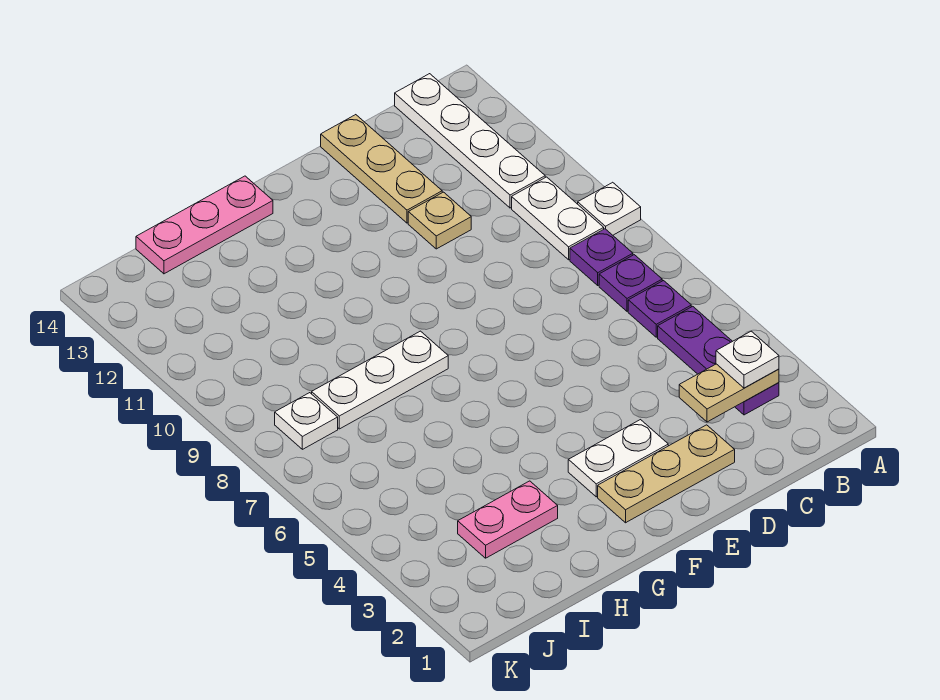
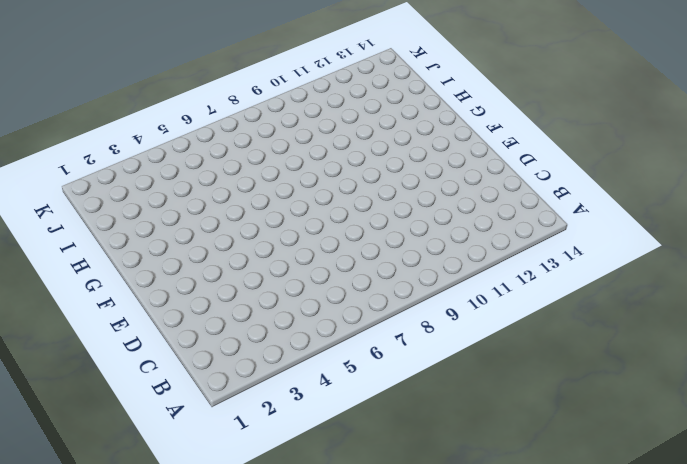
none -> white 1x1 plate [578,182,641,235]
none -> purple 1x3 plate [658,306,779,415]
none -> purple 1x1 plate [628,281,691,337]

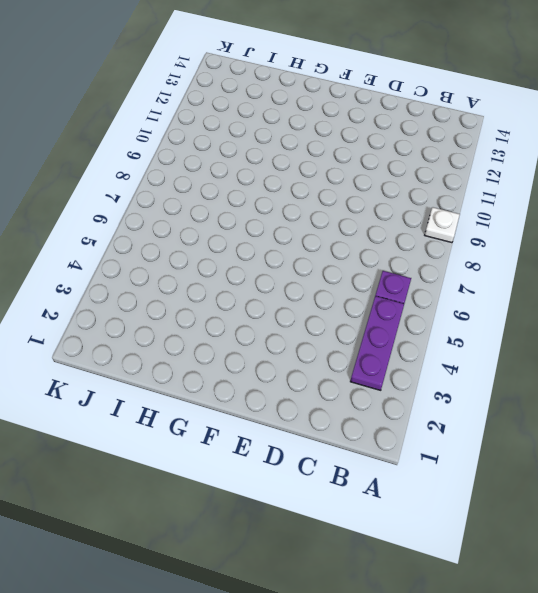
none -> purple 1x1 plate [599,255,662,311]
none -> purple 1x1 plate [570,229,633,285]
none -> white 1x2 plate [512,177,604,260]

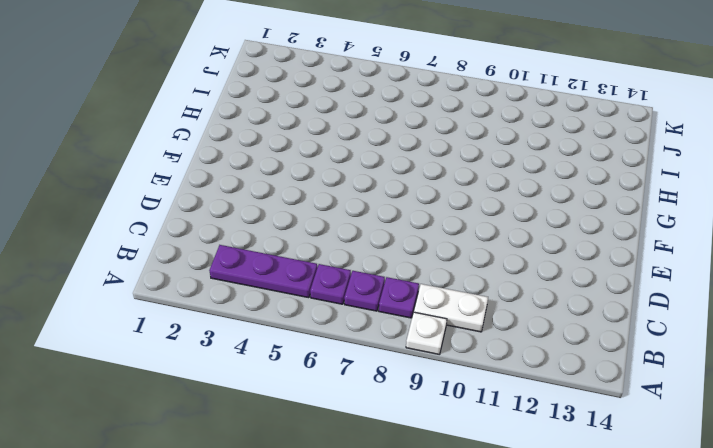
none -> white 1x4 plate [395,74,545,208]
none -> tan 1x3 plate [598,425,735,523]
none -> tan 1x1 plate [408,192,471,249]

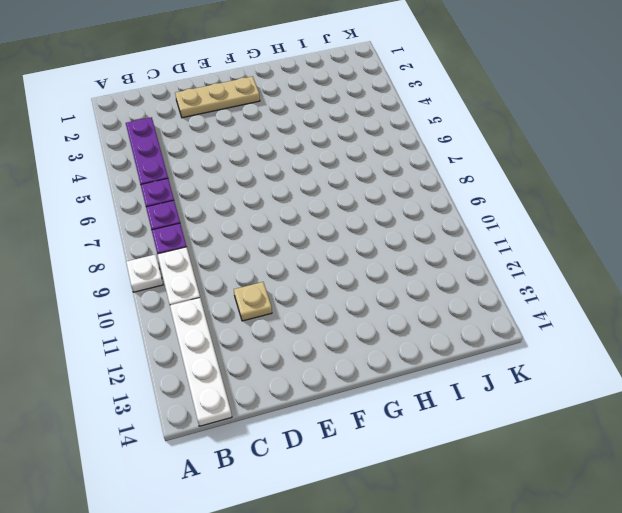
none -> tan 1x3 plate [321,115,442,223]
none -> white 1x2 plate [568,420,668,497]
none -> white 1x3 plate [312,331,448,429]

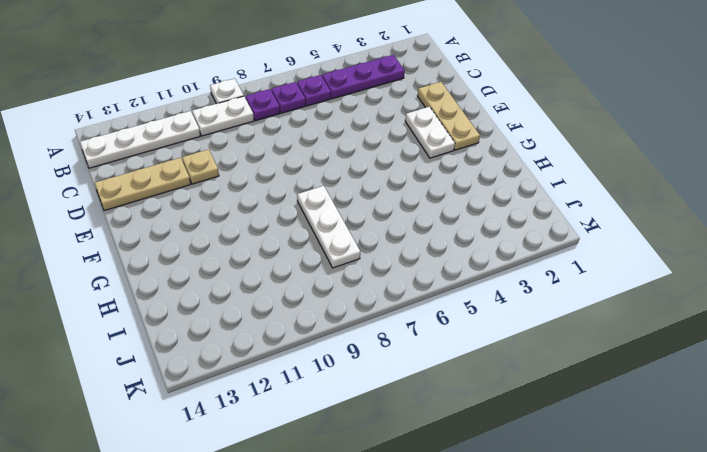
none -> pink 1x3 plate [136,176,273,274]
none -> pink 1x2 plate [458,481,558,558]
none -> white 1x1 plate [275,393,338,449]

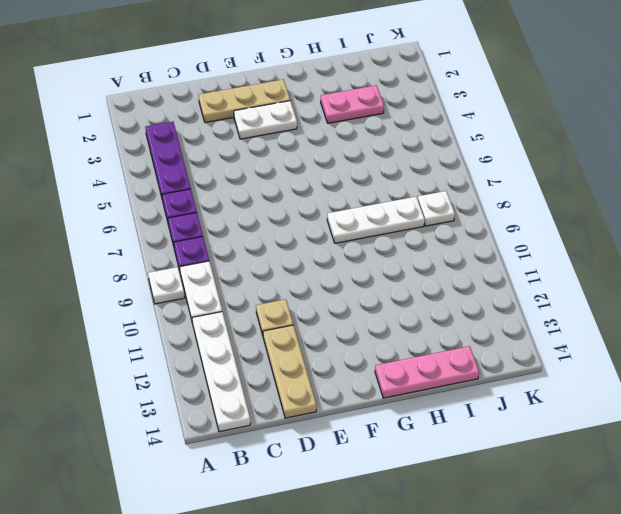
none -> tan 1x2 plate [679,364,779,422]
none -> white 1x1 plate [716,331,779,388]

